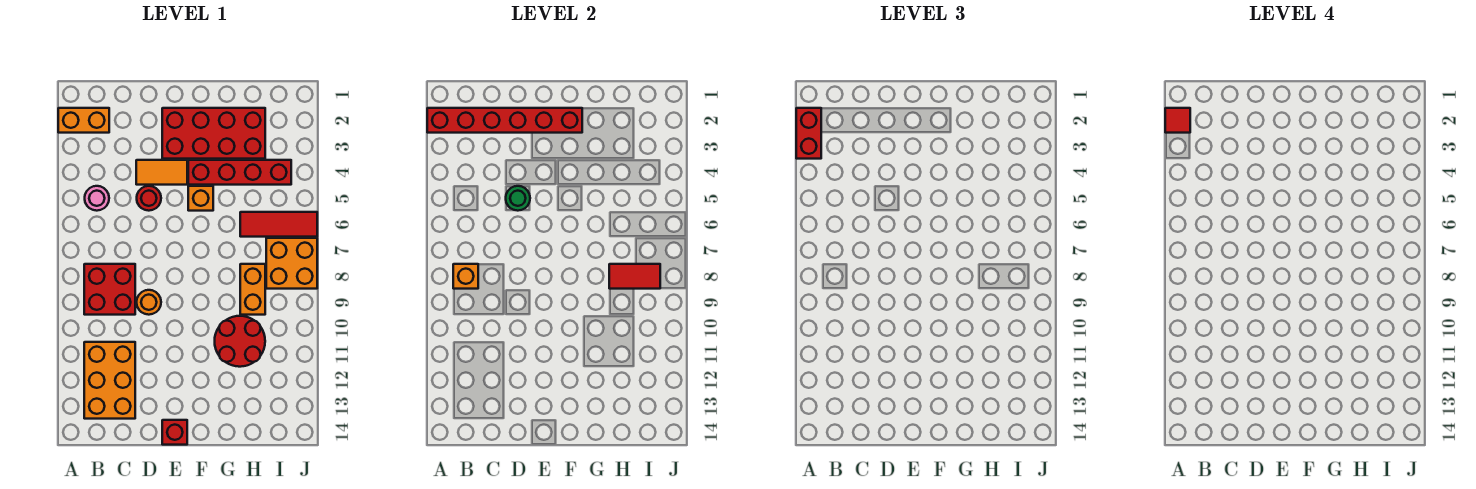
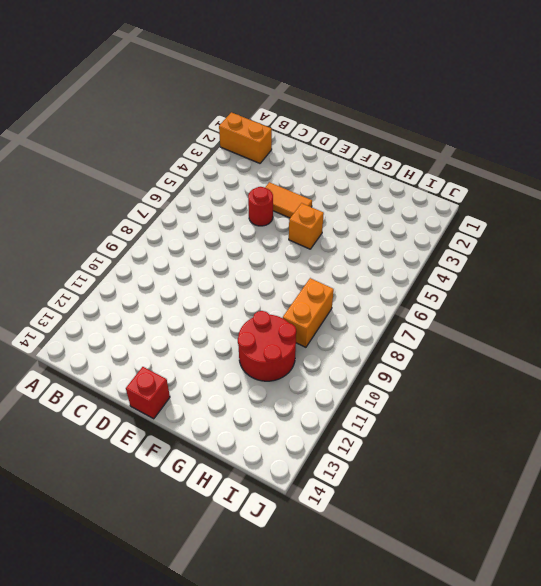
none -> pink 1x1 round brick [85,186,109,211]
none -> red 2x2 brick [84,264,135,315]
none -> orange 2x3 brick [84,342,135,419]

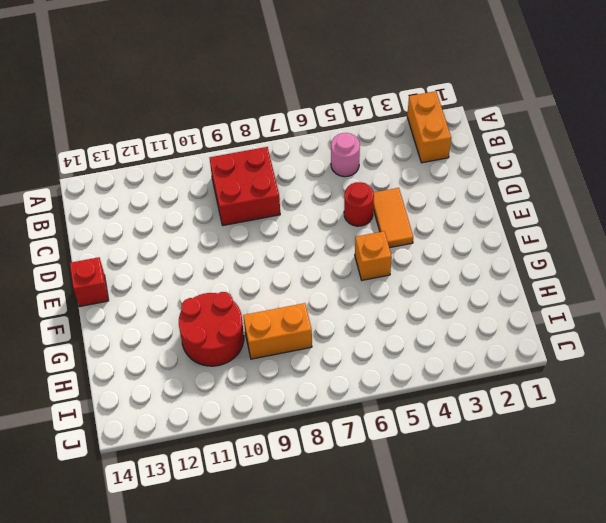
none -> orange 2x3 brick [84,342,135,419]
none -> orange 1x1 round brick [137,290,161,315]
none -> red 2x4 brick [162,108,265,159]

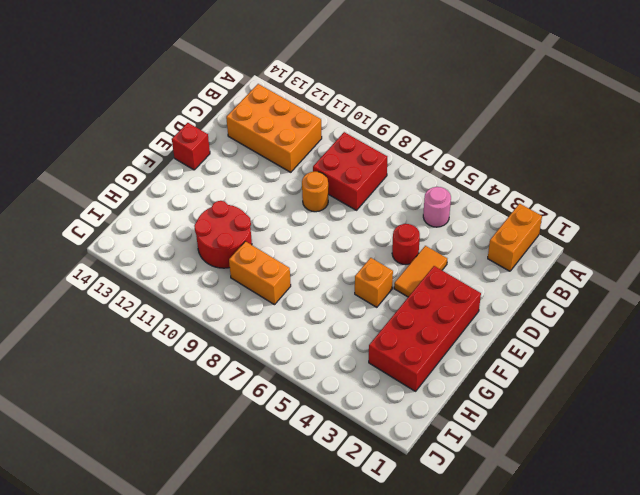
none -> red 1x4 brick [188,160,291,185]
none -> red 1x3 tile [240,212,317,237]
none -> orange 2x2 brick [266,238,317,289]

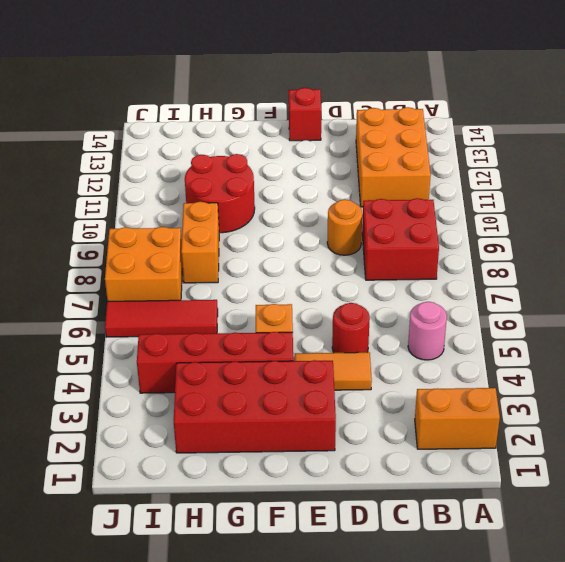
none -> red 1x6 brick [427,108,582,133]
none -> orange 1x1 brick [453,264,478,289]
none -> green 1x1 round brick [506,186,530,211]

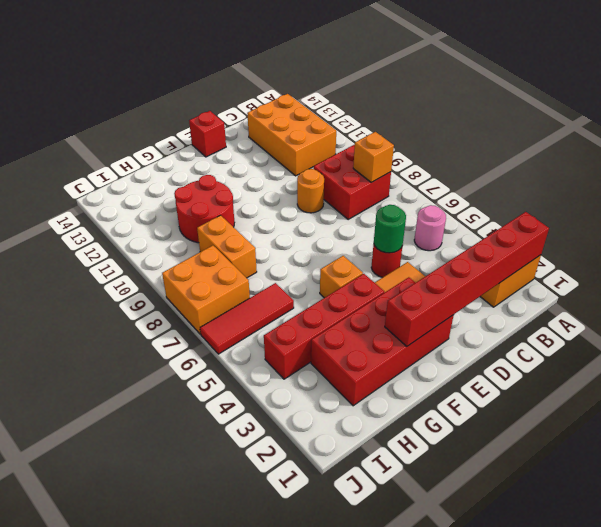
none -> red 1x2 tile [609,264,660,289]
none -> red 1x2 brick [796,108,821,159]
none -> red 1x1 tile [1165,108,1190,133]

